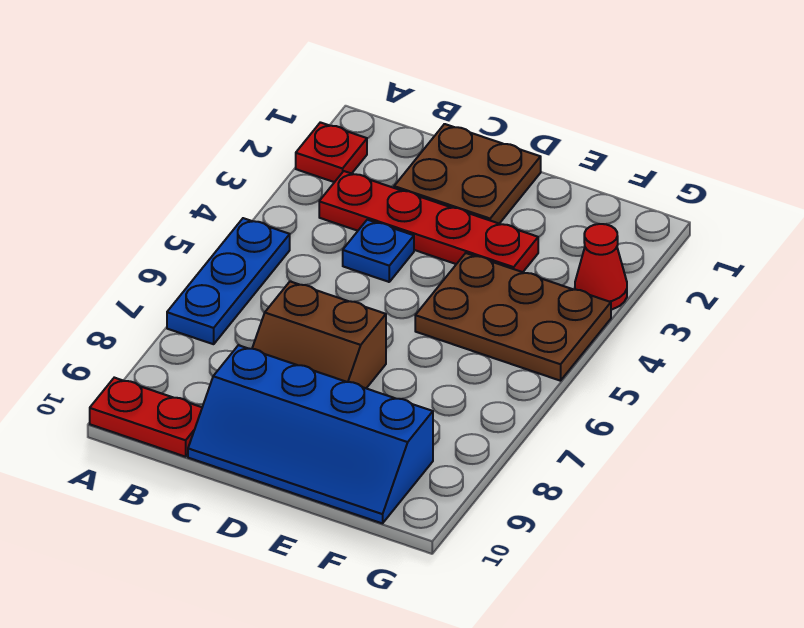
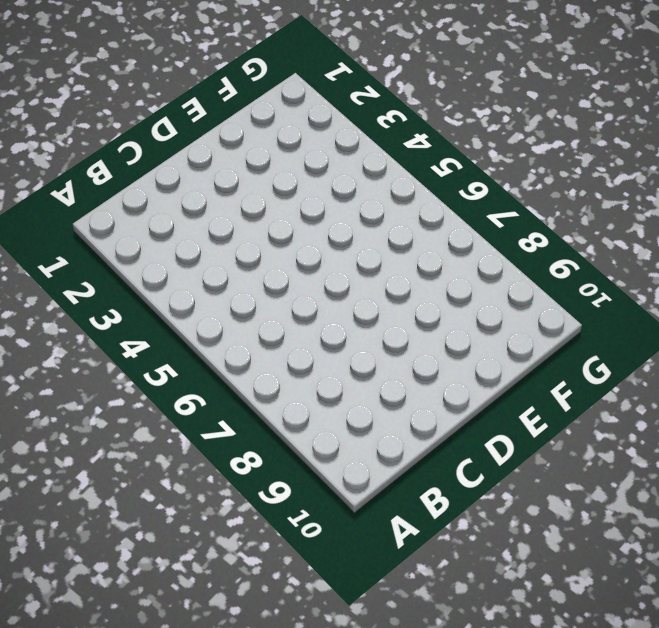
none -> red 1x1 plate [296,122,367,182]
none -> blue 1x3 plate [167,218,290,344]

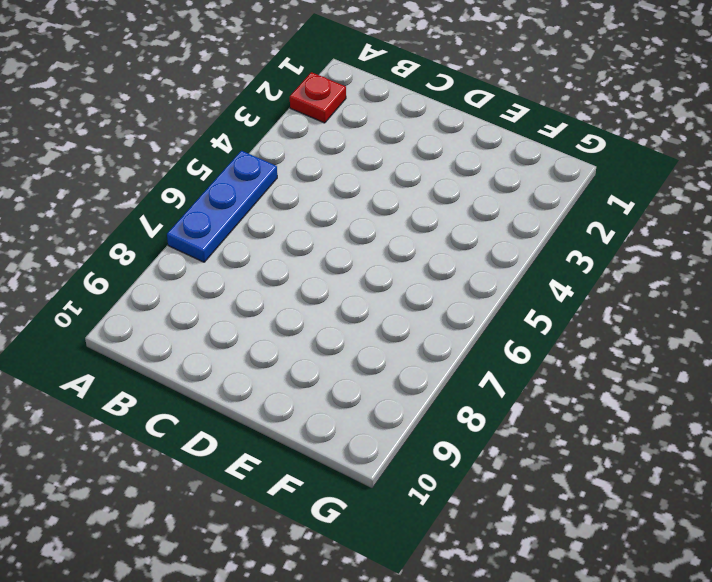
none -> red 1x2 plate [90,378,202,457]
none -> red 1x4 plate [319,171,538,272]

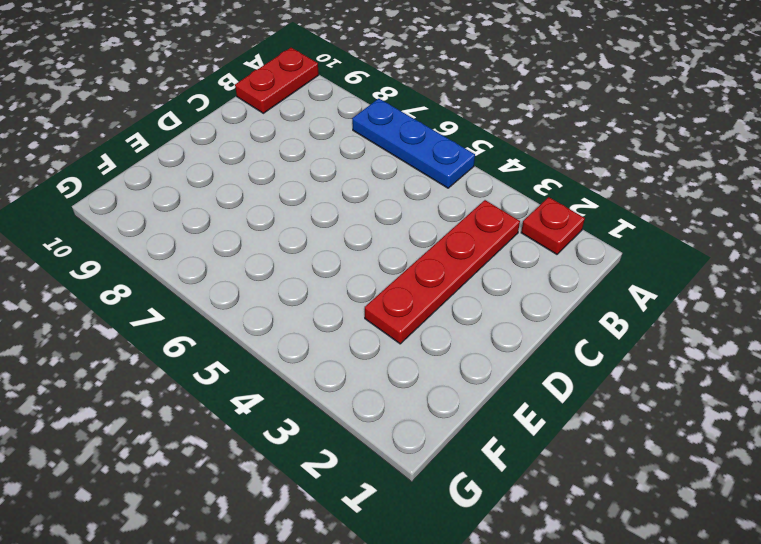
none -> brown 2x2 plate [394,124,541,224]
none -> blue 1x1 plate [343,220,414,282]

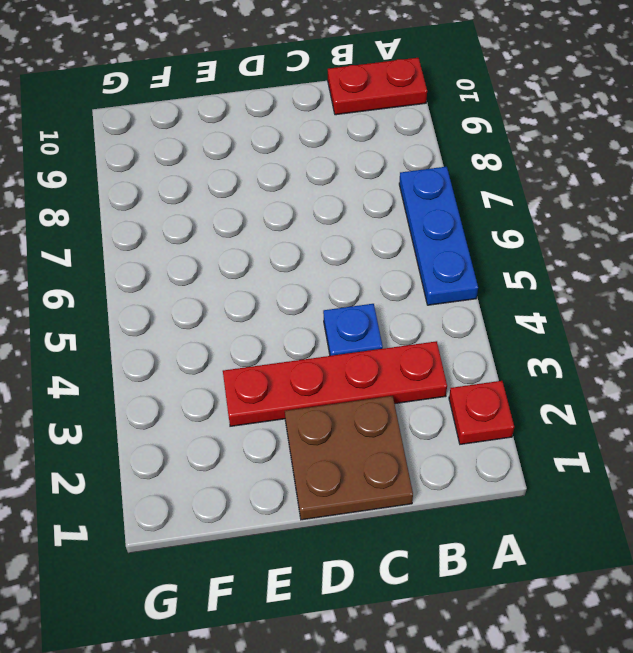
none -> brown 2x2 slope [252,282,386,388]
none -> blue 2x4 slope [188,345,433,523]

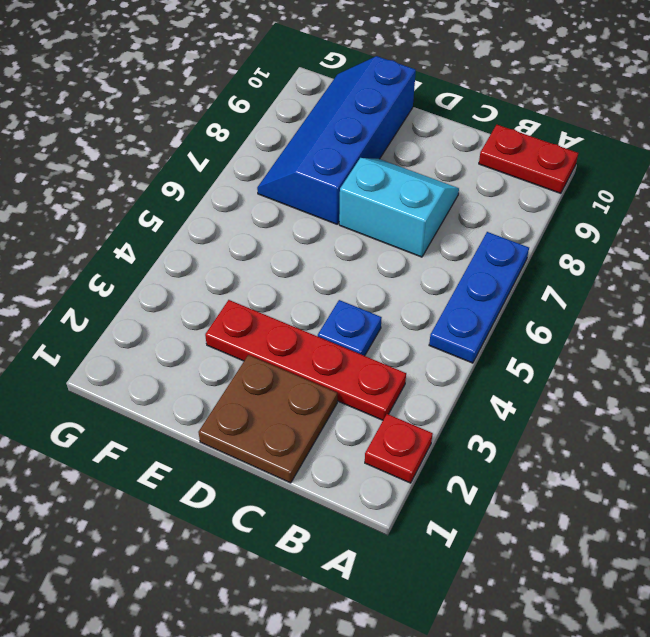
cyan 2x2 slope [339,158,459,257] -> brown 2x2 slope [252,282,386,388]
blue 2x4 slope [257,56,416,224] -> blue 2x4 slope turned to [188,345,433,523]
none -> brown 2x3 plate [415,253,611,381]
none -> red 1x1 cone [575,224,627,310]

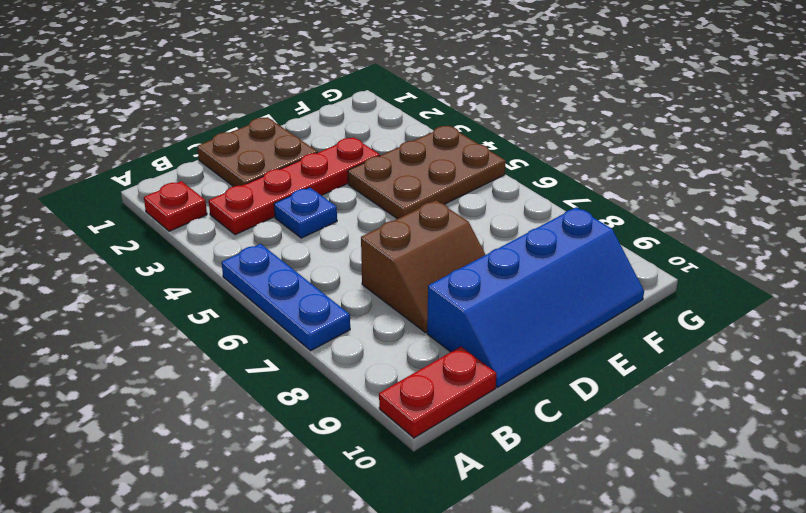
none -> red 1x1 cone [575,224,627,310]

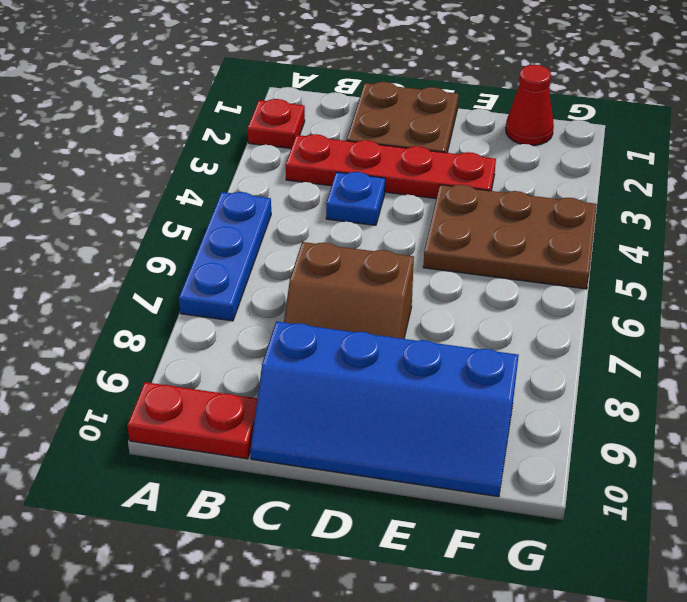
red 1x1 cone [506,65,554,146] -> red 1x1 cone moved to [575,224,627,310]

